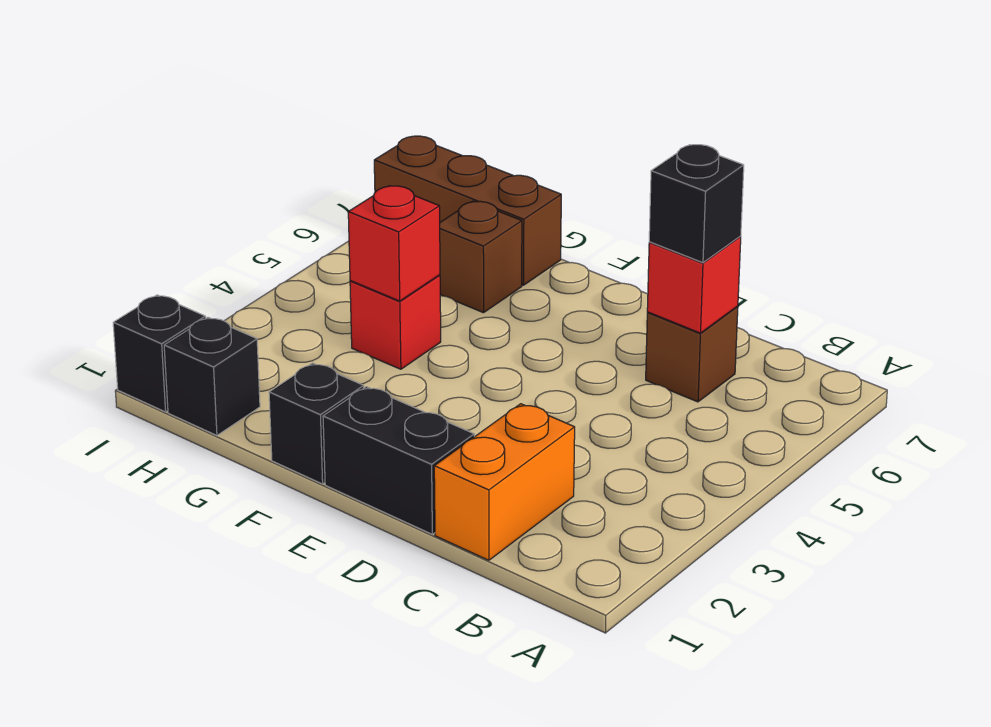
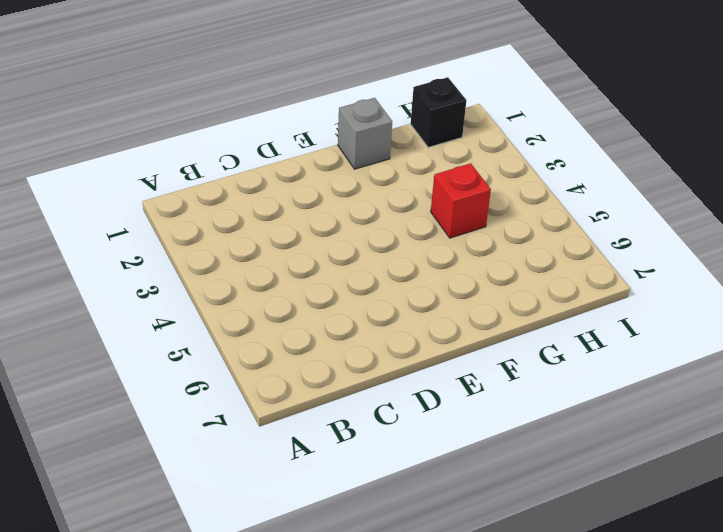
grey 1x1 brick [338,98,392,169] -> black 1x1 brick [269,363,364,484]
none -> orange 1x2 brick [434,404,575,560]
none -> brown 1x1 brick [646,306,738,402]
none -> black 1x2 brick [323,387,474,534]

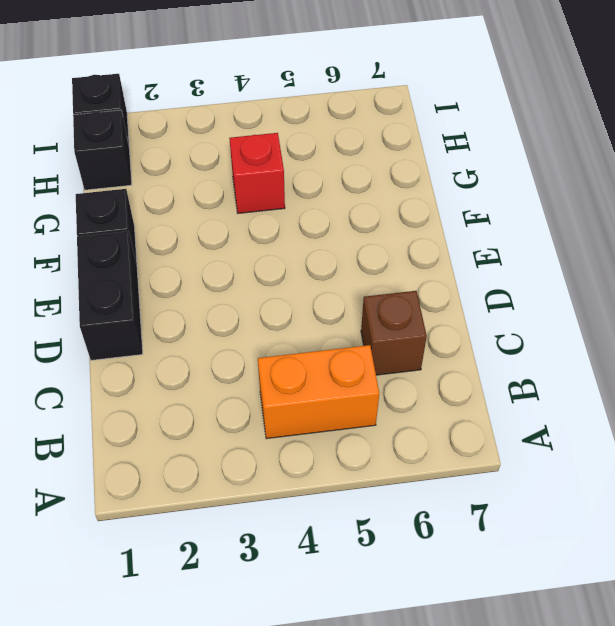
orange 1x2 brick [258,345,379,439] -> orange 1x2 brick moved to [434,404,575,560]
none -> brown 1x1 brick [440,201,522,313]
none -> brown 1x3 brick [374,136,561,285]
none -> red 1x1 brick [647,237,741,333]

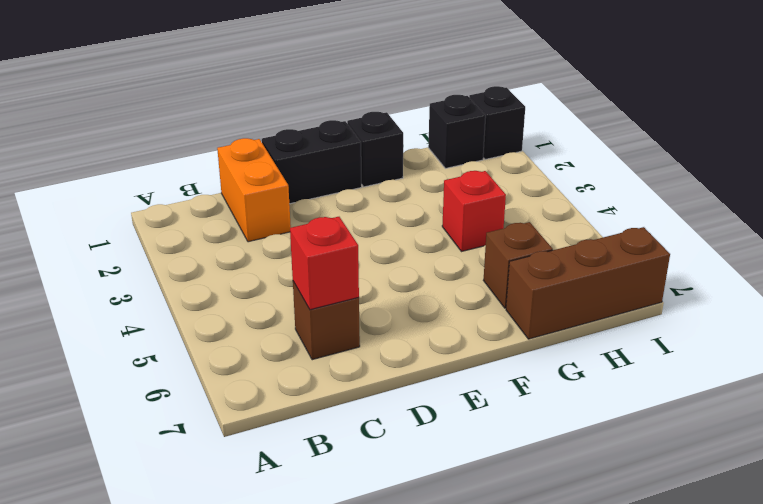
none -> red 1x1 brick [348,186,440,301]
none -> black 1x1 brick [649,145,744,263]

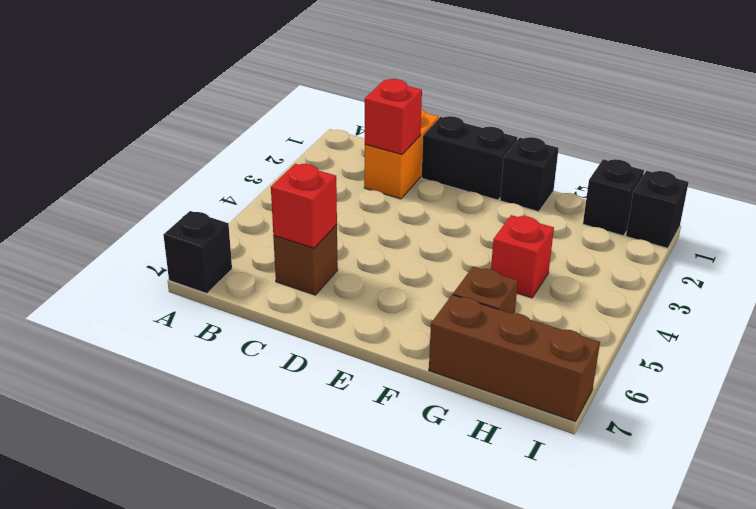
black 1x1 brick [163,211,232,294] -> black 1x1 brick moved to [649,145,744,263]
red 1x1 brick [365,79,422,154] -> red 1x1 brick moved to [348,186,440,301]

